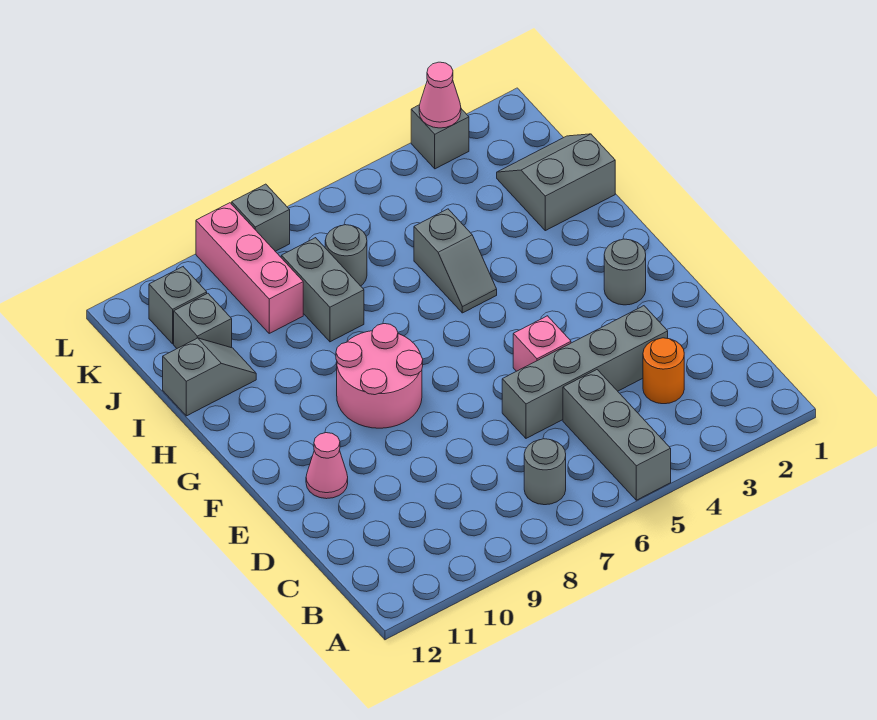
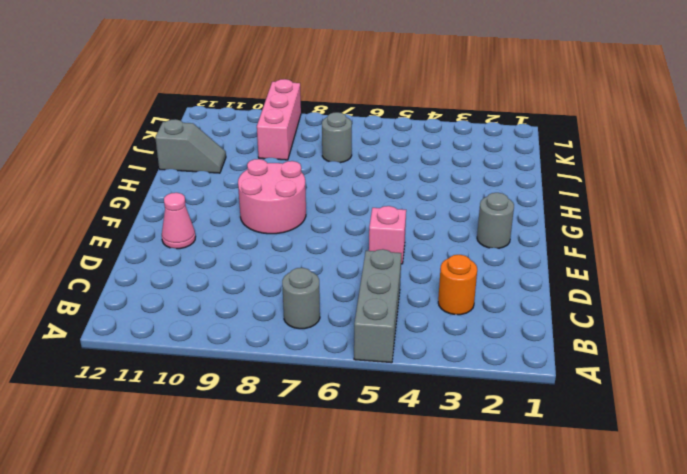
none -> grey 1x4 brick [502,306,668,438]
none -> grey 1x2 slope [414,209,497,313]
none -> grey 2x2 slope [497,134,615,231]

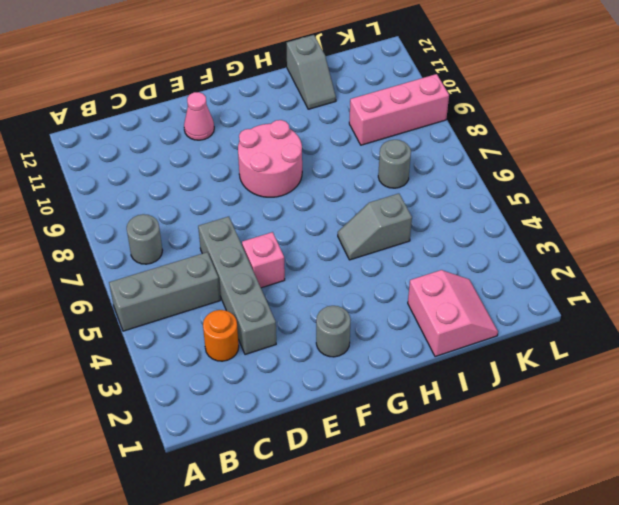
pink 2x2 slope [408,270,498,357] -> grey 2x2 slope [497,134,615,231]
none -> grey 1x2 brick [281,238,364,342]
none -> grey 1x1 brick [174,293,232,348]
none -> grey 1x1 brick [149,267,207,344]

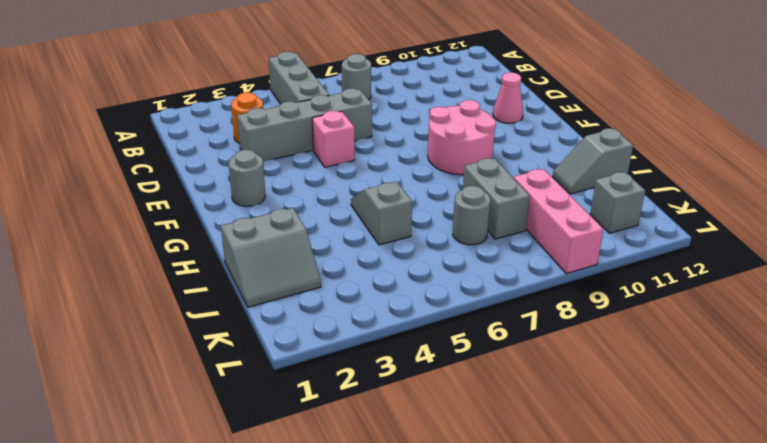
none -> grey 1x1 brick [174,293,232,348]
none -> grey 1x1 brick [411,105,469,169]
none -> grey 1x1 brick [232,184,290,251]

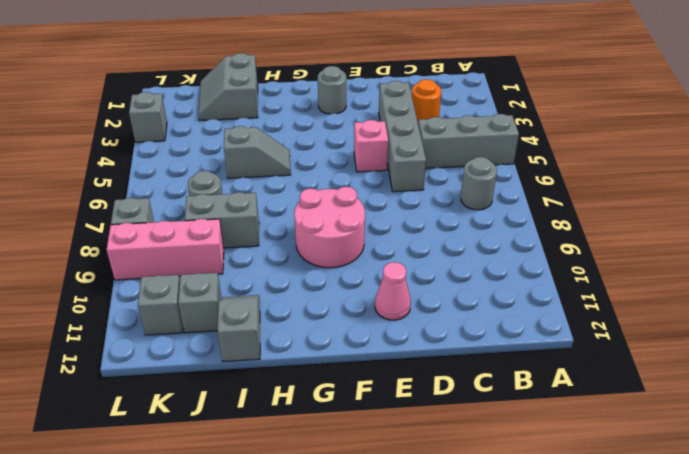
none -> pink 1x1 cone [419,62,461,128]

